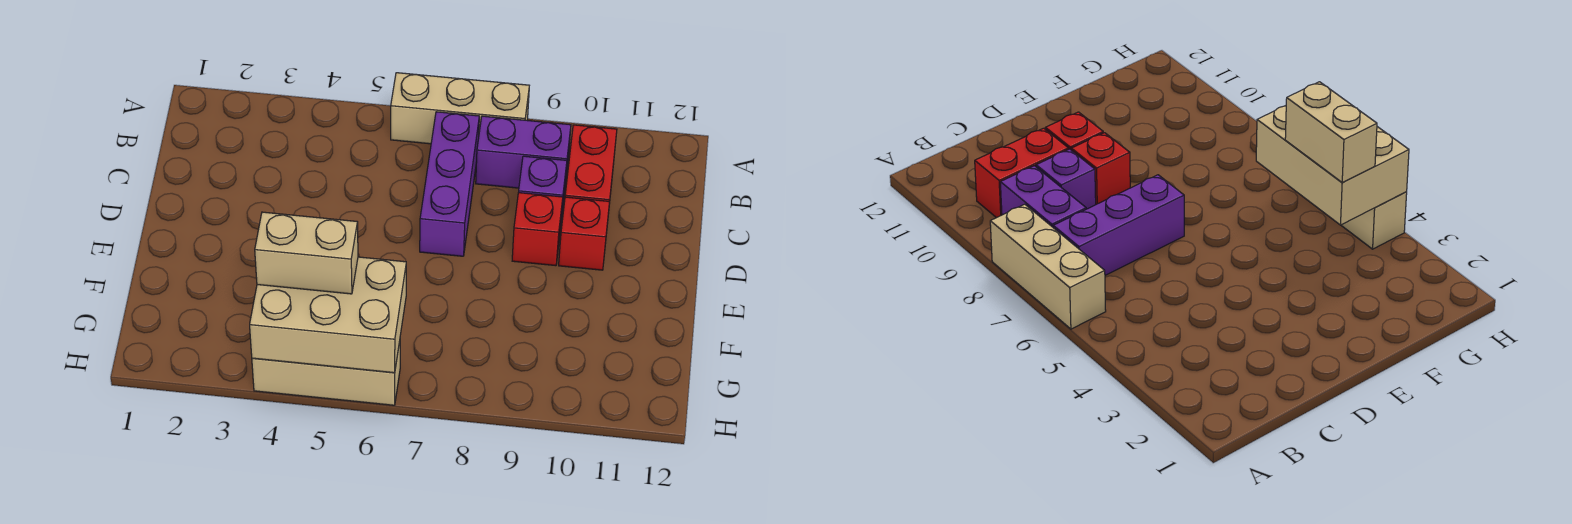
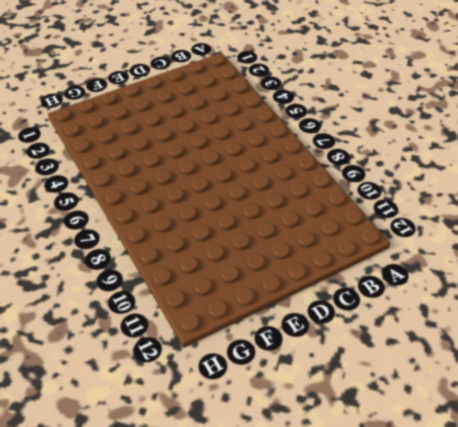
none -> tan 1x3 brick [391,73,529,144]
none -> purple 1x3 brick [420,112,479,256]

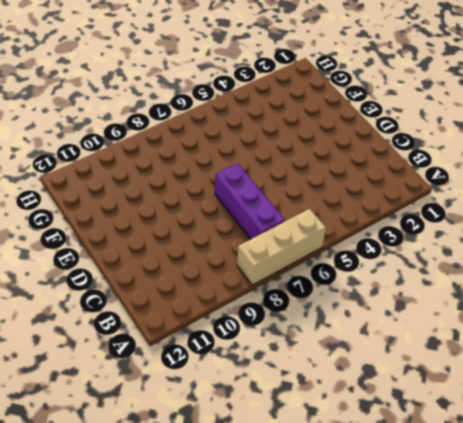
none -> purple 1x2 brick [476,116,571,188]
none -> red 1x2 brick [565,125,617,214]

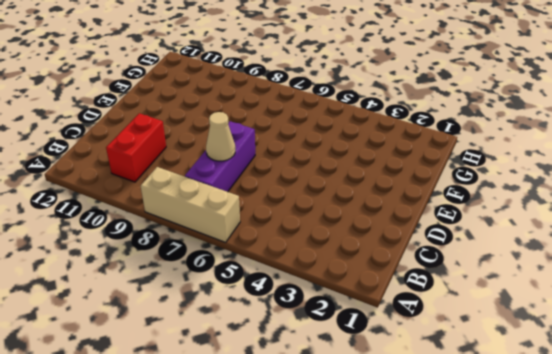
tan 1x1 cone [206,112,235,161] -> none
none -> purple 1x2 brick [476,116,571,188]
none -> purple 1x1 brick [519,156,567,219]

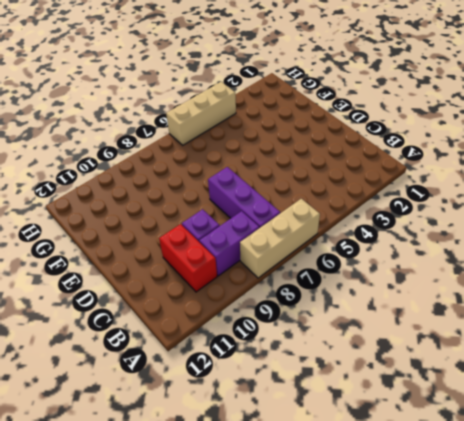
none -> red 1x1 brick [512,193,563,266]
none -> red 1x1 brick [559,197,610,270]

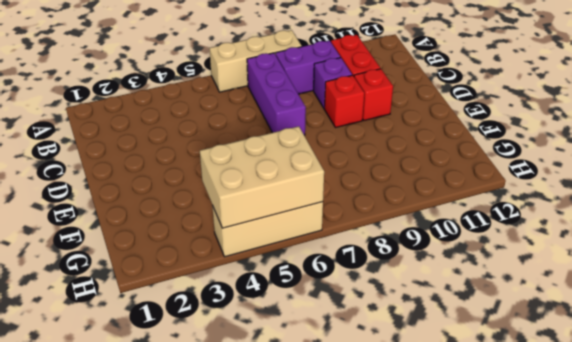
none -> tan 1x2 brick [255,212,358,294]

